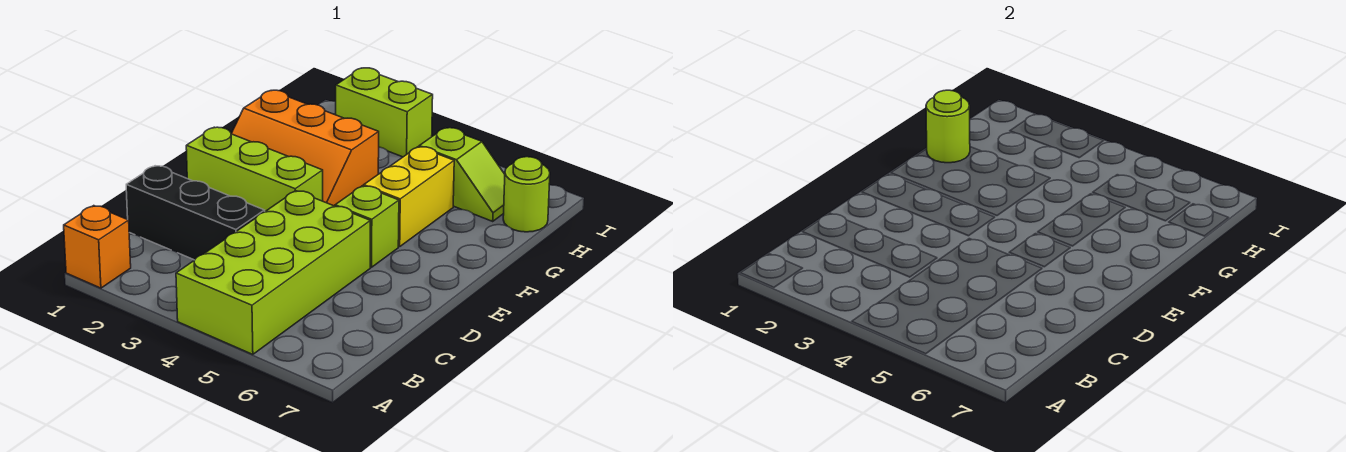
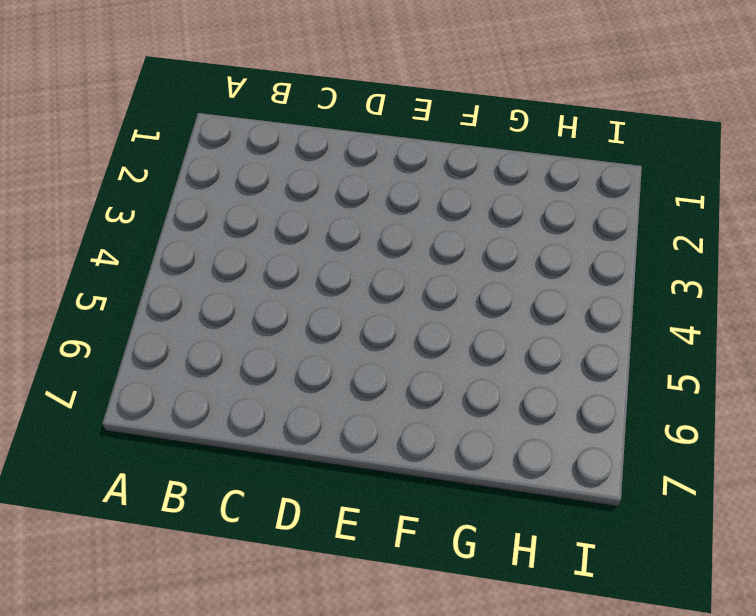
none -> orange 1x1 brick [64,206,131,288]
none -> lime 2x4 brick [176,191,370,355]

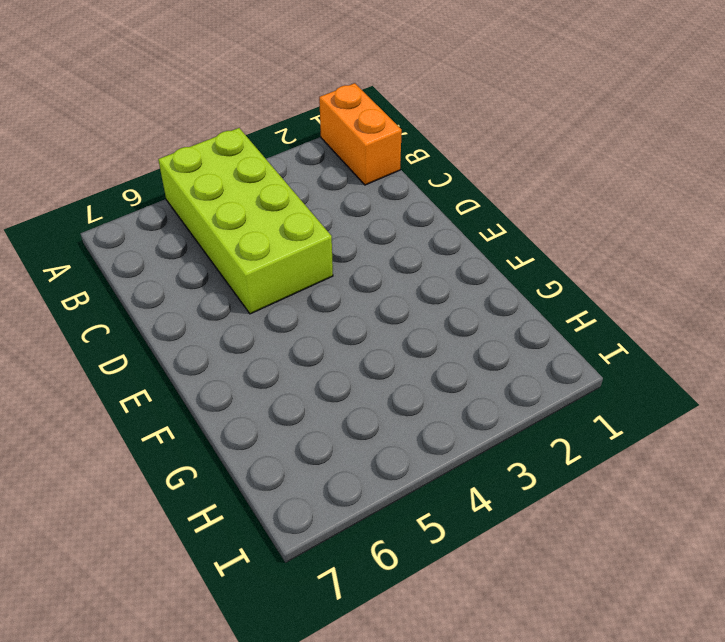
orange 1x2 brick [319,83,402,185] -> orange 1x1 brick [64,206,131,288]
none -> black 1x3 brick [126,166,265,260]
none -> lime 1x3 brick [186,127,323,211]

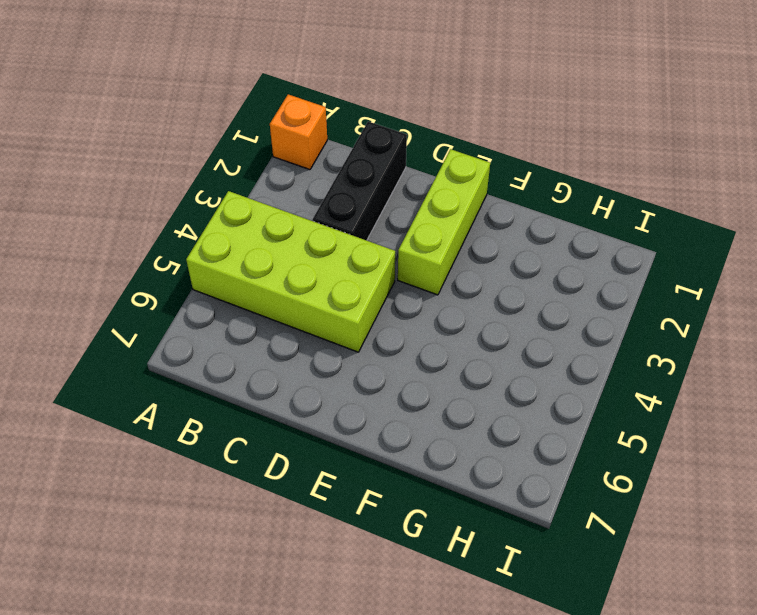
none -> lime 1x1 brick [335,186,399,267]
none -> orange 2x3 slope [231,90,379,206]

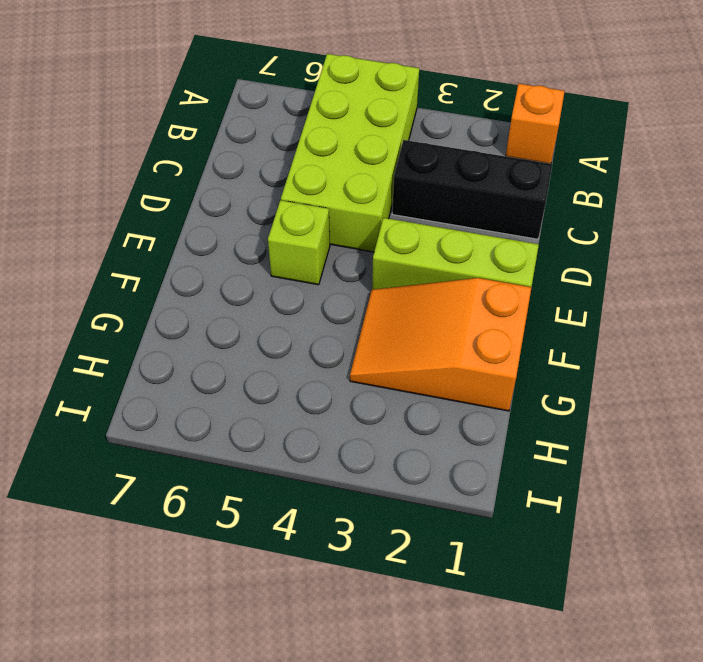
orange 2x3 slope [350,278,532,411] -> orange 2x3 slope turned to [231,90,379,206]
none -> yellow 1x2 brick [364,147,454,247]
none -> lime 1x2 slope [419,128,505,221]

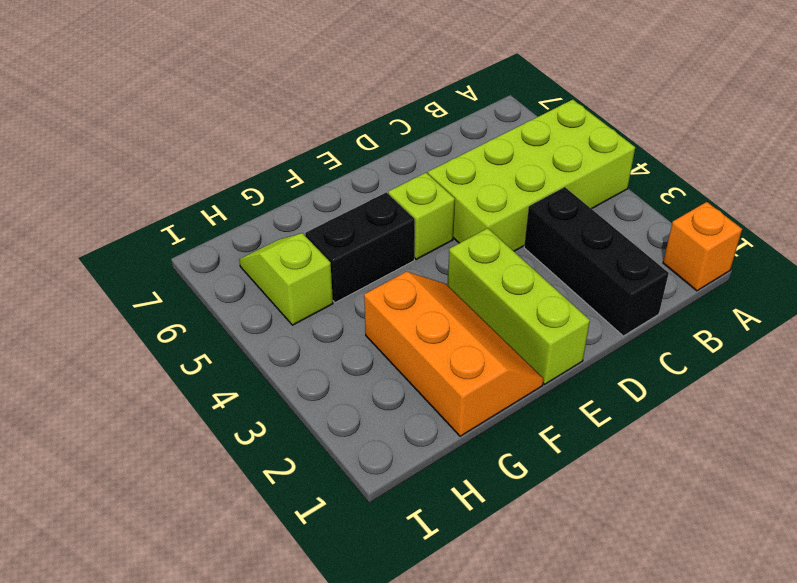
black 1x2 brick [305,192,415,303] -> yellow 1x2 brick [364,147,454,247]
none -> lime 1x1 round brick [503,157,550,232]
none -> lime 1x2 brick [336,68,433,157]

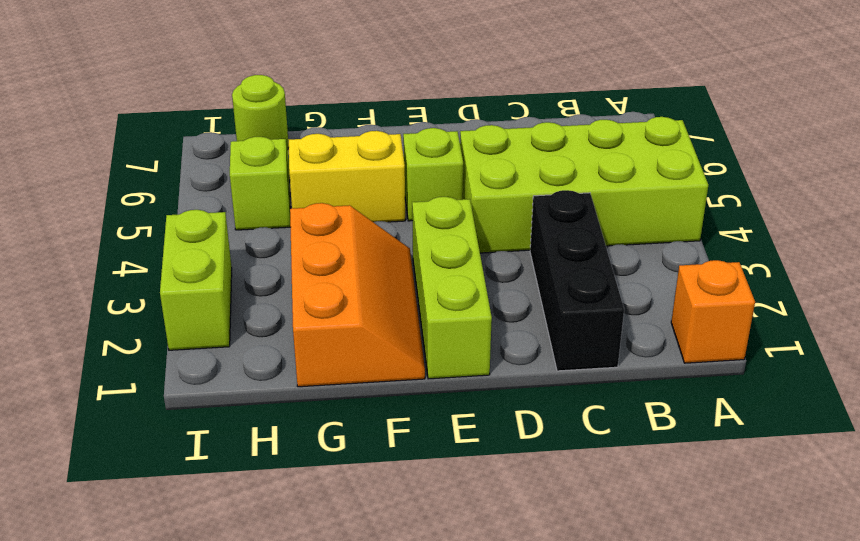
none -> lime 1x1 round brick [926,90,970,163]

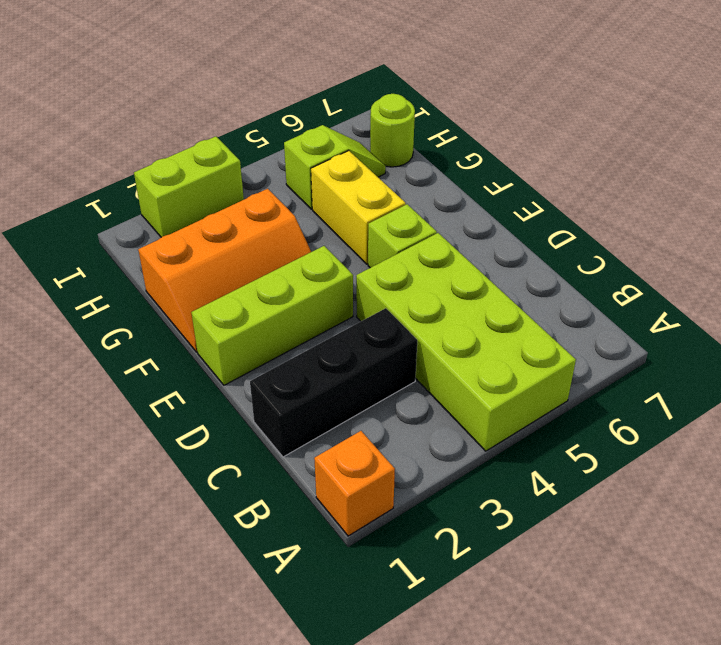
none -> lime 1x1 round brick [926,90,970,163]

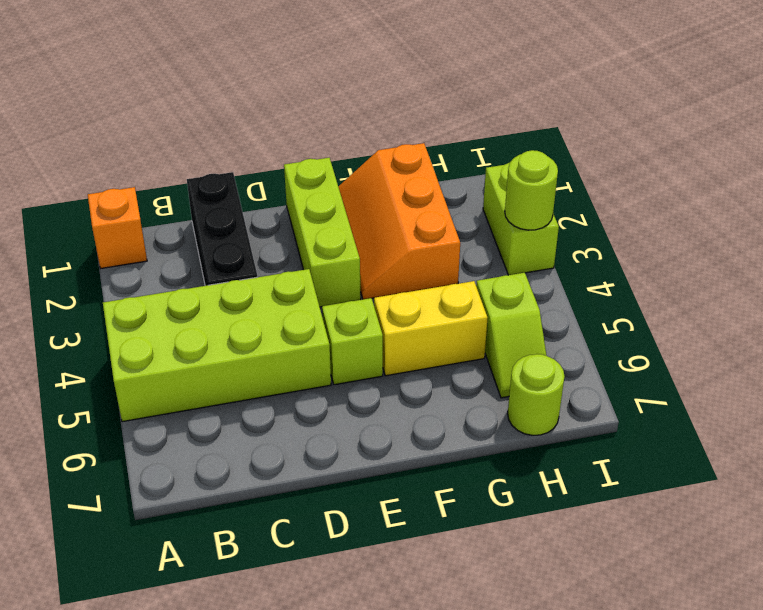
lime 1x1 round brick [505,150,558,230] -> lime 1x1 round brick moved to [926,90,970,163]

